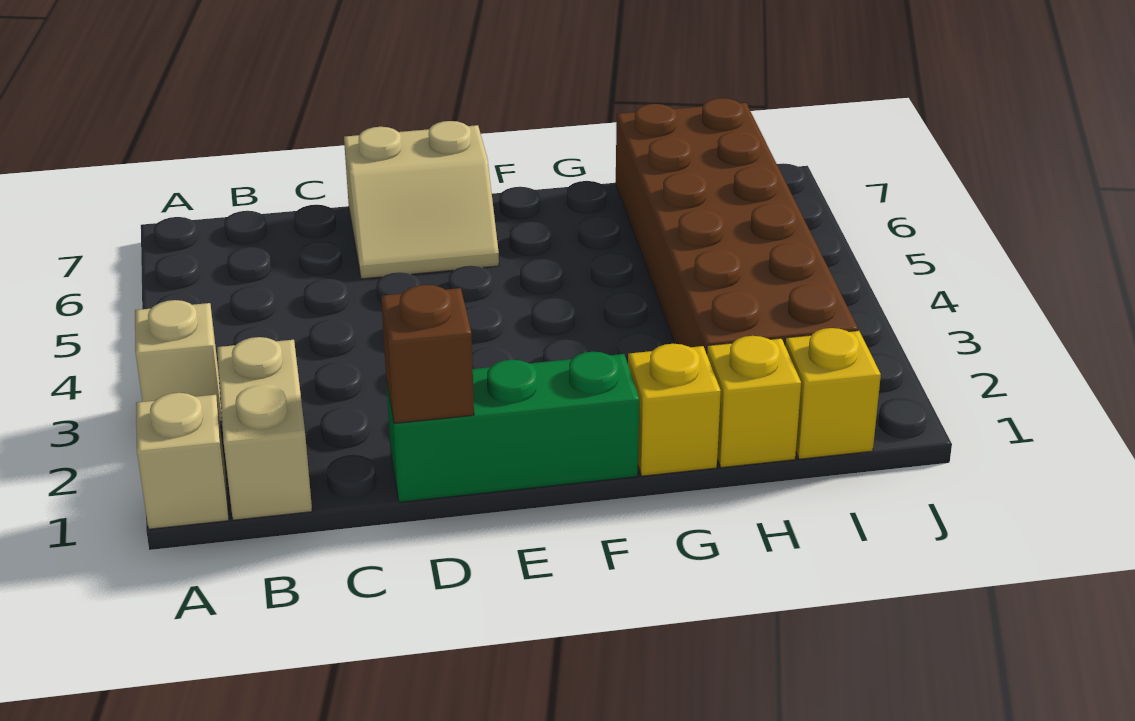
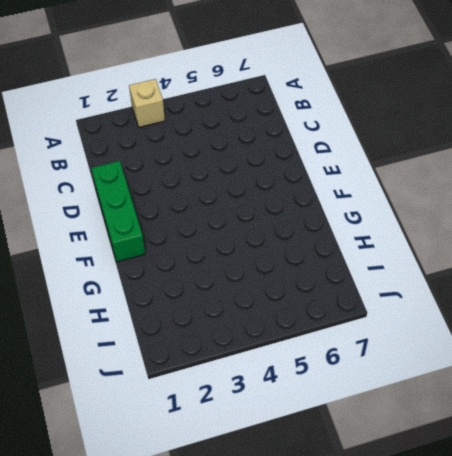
none -> tan 1x1 brick [136,393,229,529]
none -> tan 1x2 brick [217,337,312,520]

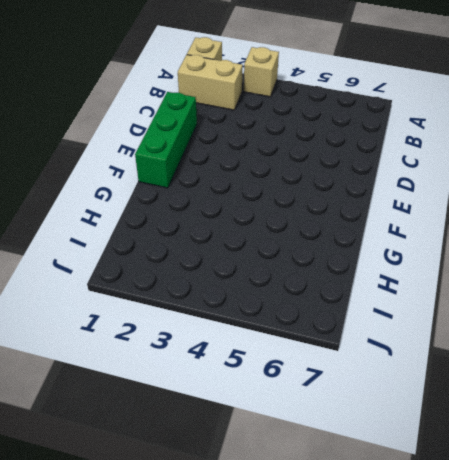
none -> tan 2x2 slope [344,121,499,279]
none -> yellow 1x1 brick [628,344,721,476]

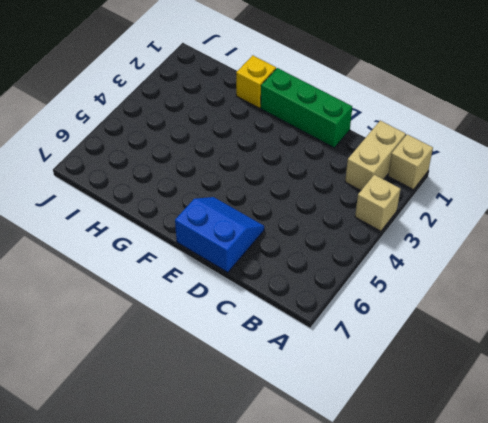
blue 2x2 slope [175,197,264,272] -> tan 2x2 slope [344,121,499,279]
none -> yellow 1x1 brick [707,336,801,468]
none -> brown 2x6 brick [616,98,858,354]

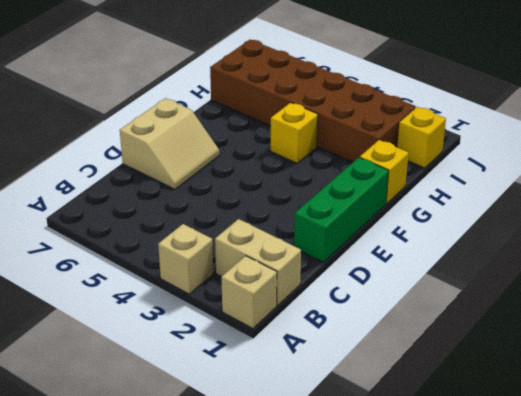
yellow 1x1 brick [271,102,318,163] -> yellow 1x1 brick moved to [707,336,801,468]
none -> brown 1x1 brick [381,285,474,423]

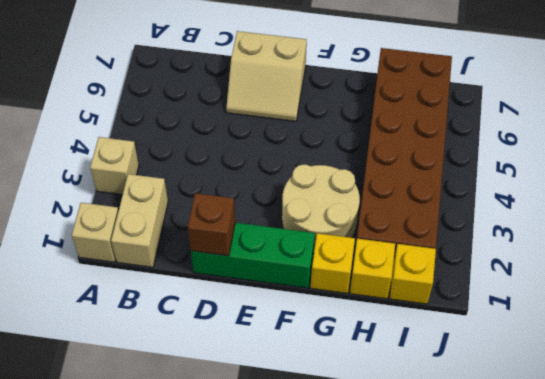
tan 2x2 round brick [282,164,360,249] -> none

